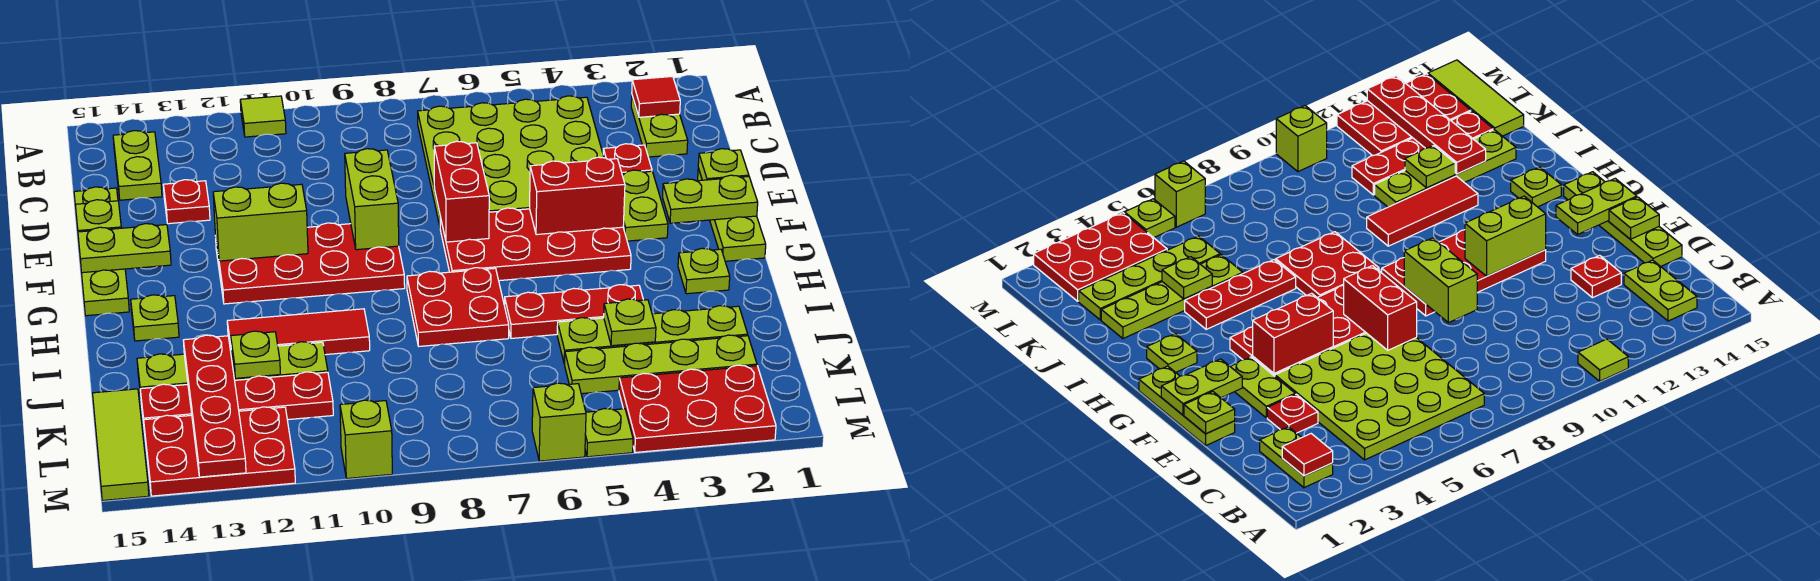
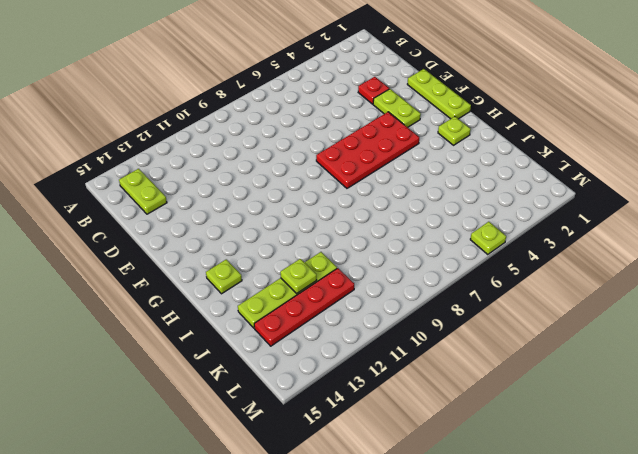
none -> lime 1x1 tile [240,96,286,137]
none -> lime 1x2 plate [631,96,688,157]
none -> lime 4x4 plate [418,96,604,226]
none -> red 1x1 plate [164,180,210,224]

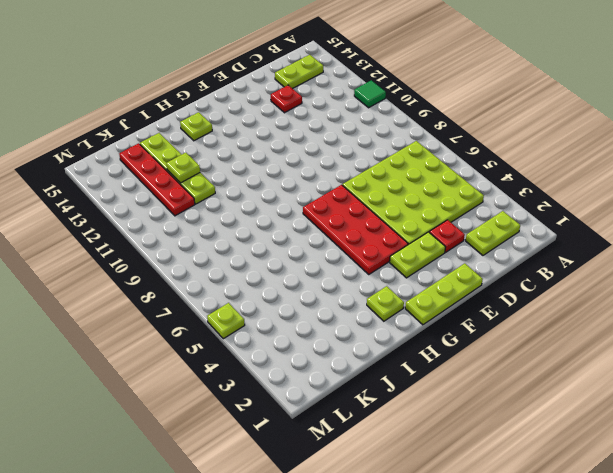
green 1x1 tile [354,80,386,108] -> lime 1x1 tile [240,96,286,137]
none -> lime 1x4 plate [74,187,129,316]
none -> red 2x4 plate [216,223,405,304]
none -> red 2x2 plate [407,268,509,346]
none -> red 1x3 plate [504,285,643,338]

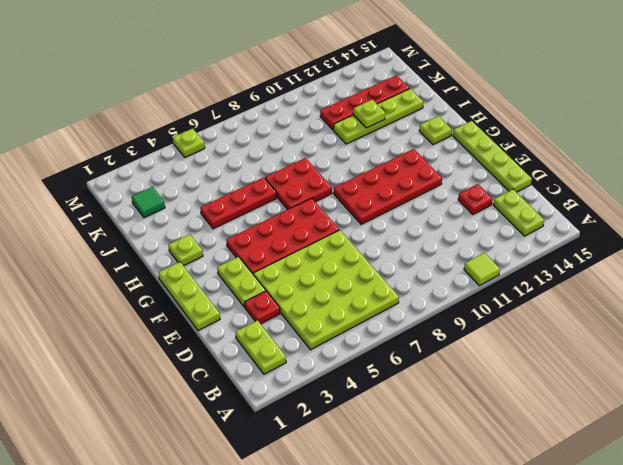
green 1x1 tile [132,187,165,218] -> lime 1x4 plate [565,335,757,394]
none -> red 1x3 tile [227,309,370,355]
none -> lime 1x4 plate [557,306,748,364]
none -> lime 1x3 tile [93,389,149,501]
none -> red 2x3 plate [619,365,776,452]

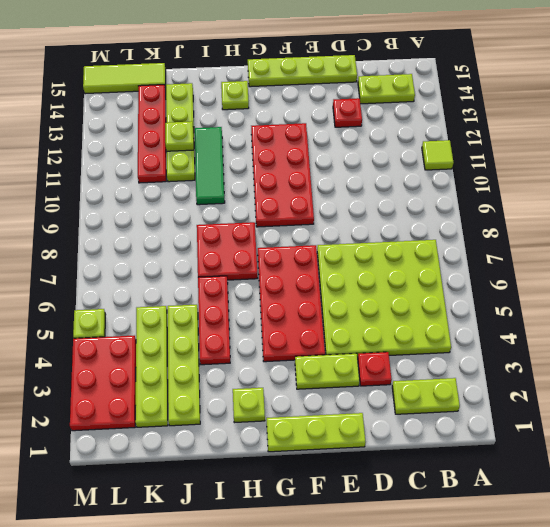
green 1x3 tile [195,127,225,205] -> red 1x3 tile [227,309,370,355]
none -> red 2x3 plate [144,407,295,496]
none -> lime 1x1 brick [532,383,586,461]
none -> lime 1x1 brick [340,400,392,478]
none -> red 1x1 tile [632,76,680,117]

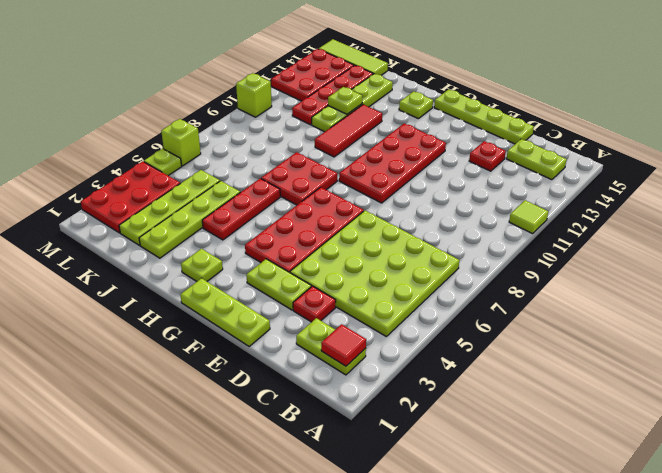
none -> lime 1x1 plate [698,149,749,180]
none -> red 1x2 brick [434,141,489,242]
none -> lime 1x2 brick [345,149,399,250]
none -> lime 1x1 plate [75,200,121,232]

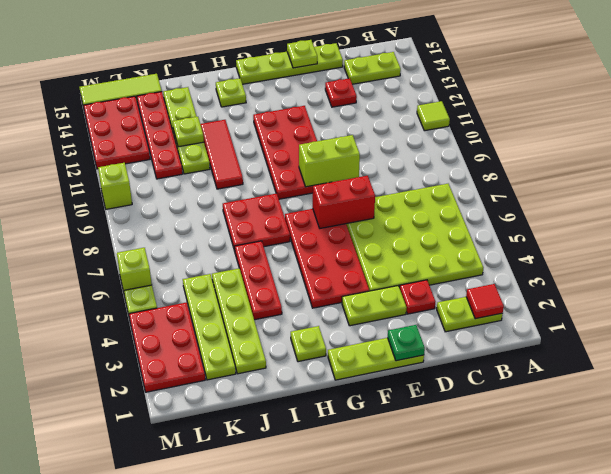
green 1x1 plate [388,325,425,361] -> lime 1x1 plate [698,149,749,180]
none -> lime 1x2 plate [663,175,758,223]
none -> red 1x2 brick [530,157,625,235]
none -> lime 1x2 brick [213,183,308,261]
none -> lime 1x2 plate [78,224,171,273]

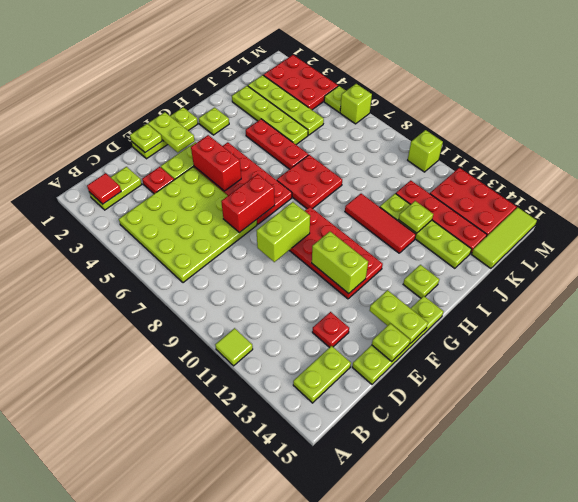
none -> lime 1x1 plate [604,299,656,346]
none -> red 1x4 plate [183,335,246,477]

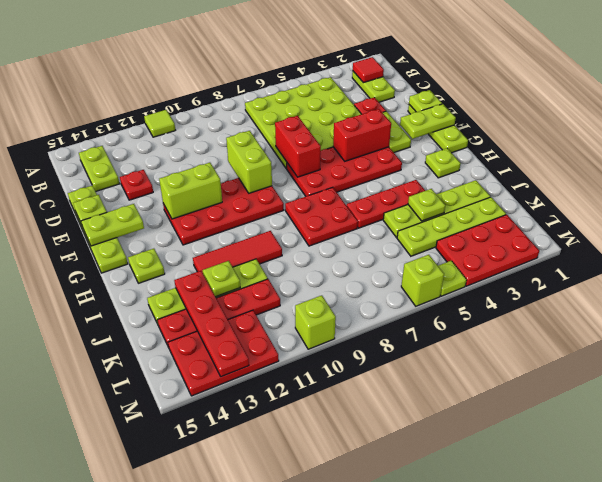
none -> lime 1x3 tile [93,389,149,501]

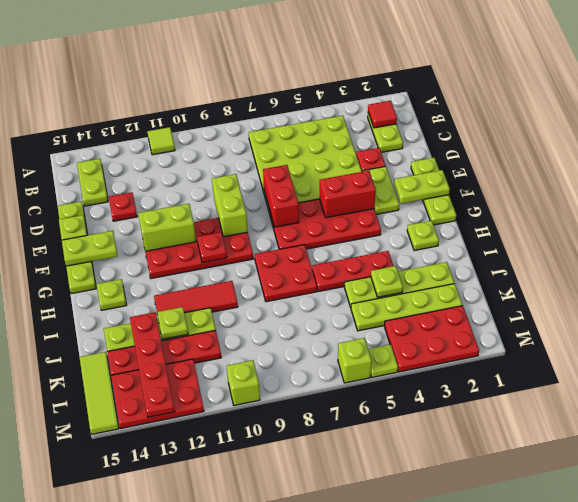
red 1x1 plate [197,232,227,263] -> none
none -> lime 1x1 plate [698,149,749,180]

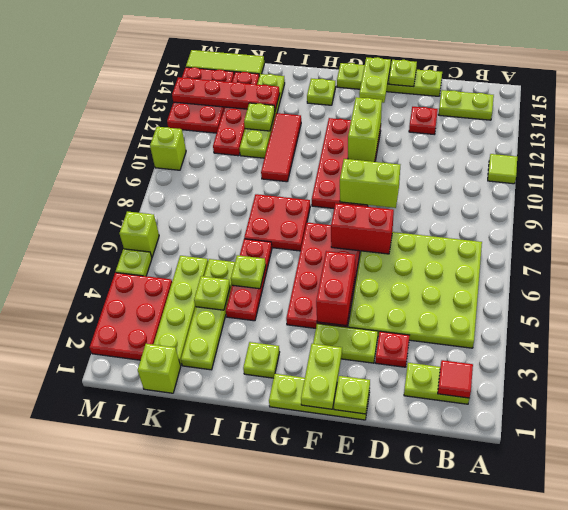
lime 1x1 plate [231,255,266,289] -> none
lime 1x1 brick [138,344,181,393] -> none

